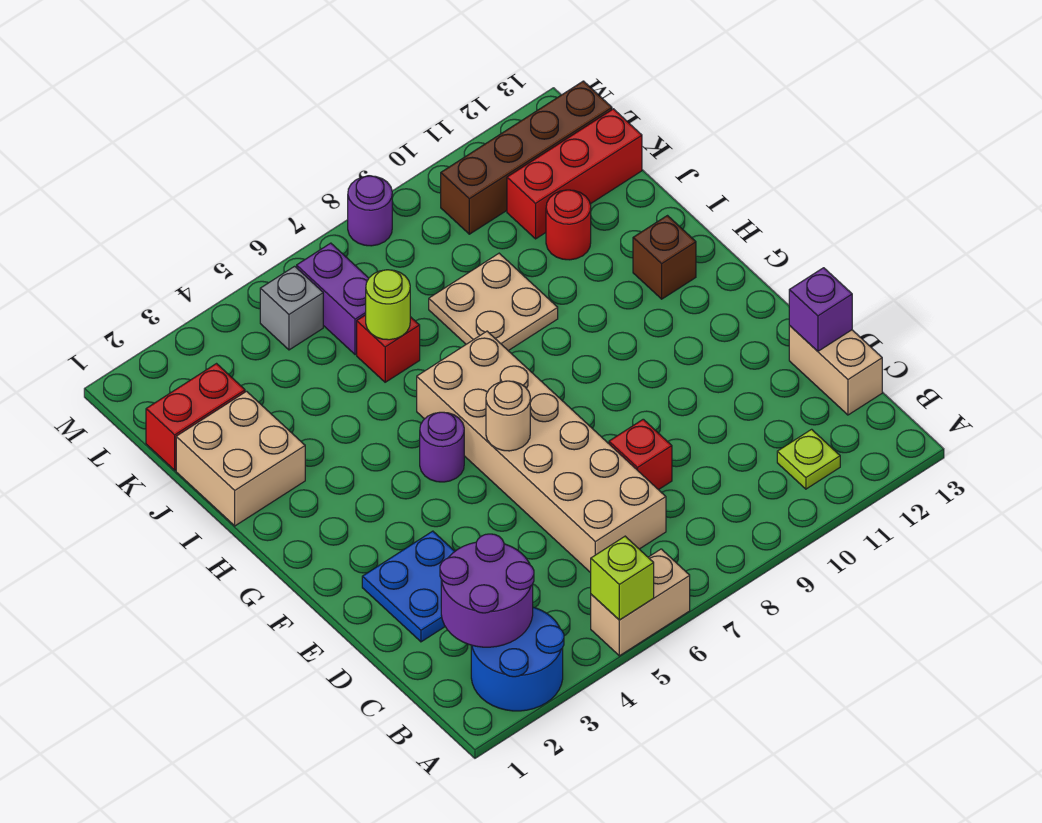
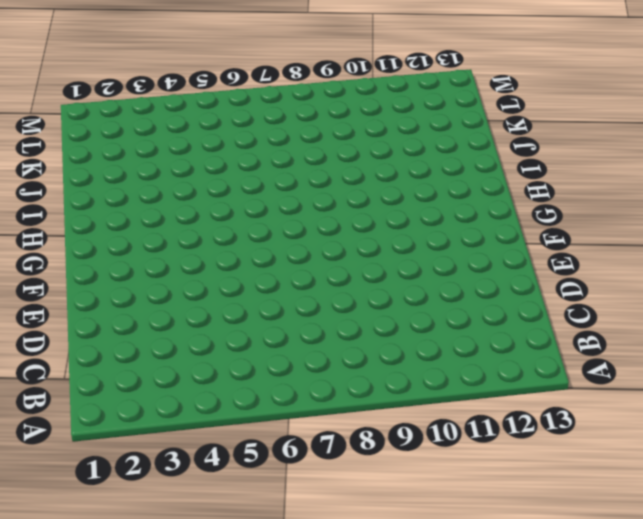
none -> blue 2x2 round brick [471,607,564,711]
none -> tan 1x2 brick [591,549,690,656]
none -> lime 1x1 plate [777,429,840,489]

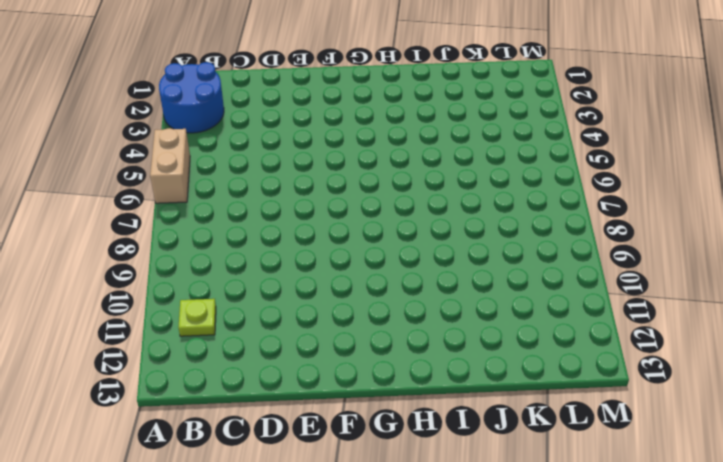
none -> tan 2x6 brick [417,331,666,573]
none -> tan 1x2 brick [789,326,882,415]
none -> blue 2x2 plate [362,531,455,642]

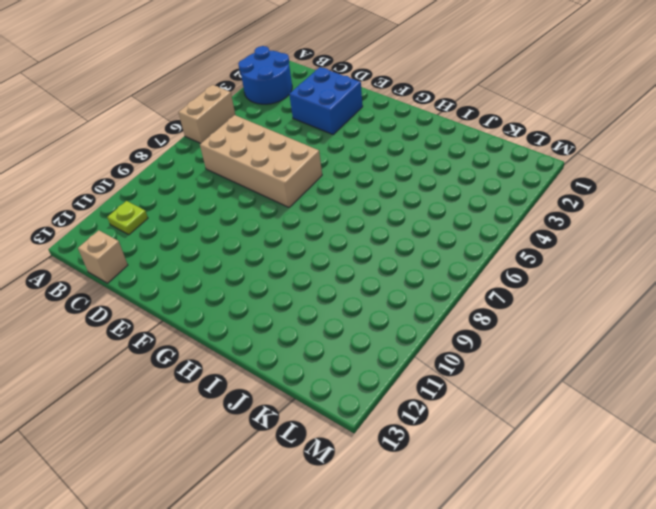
tan 2x4 brick [200,115,322,207] -> tan 2x6 brick [417,331,666,573]
tan 1x1 brick [78,230,128,283] -> tan 1x2 brick [789,326,882,415]
blue 2x2 brick [289,67,363,134] -> blue 2x2 plate [362,531,455,642]
none -> red 1x1 brick [609,419,672,490]
none -> purple 1x1 round brick [420,412,464,482]
none -> brown 1x1 brick [633,216,696,299]

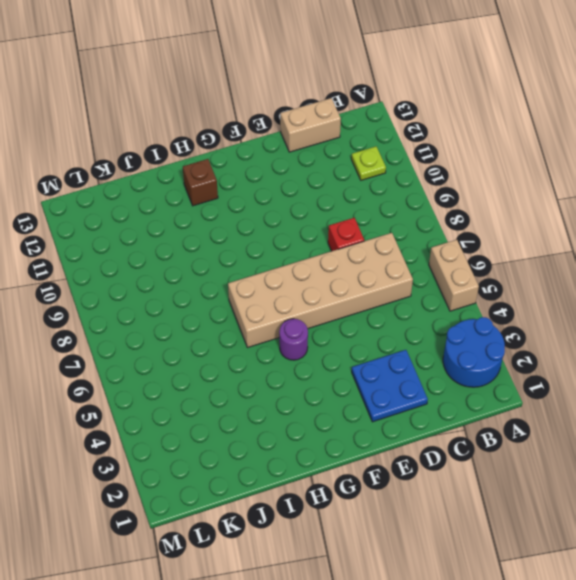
none -> tan 2x2 brick [176,391,305,526]
none -> tan 2x2 plate [429,253,558,351]
none -> red 1x1 brick [357,315,420,382]

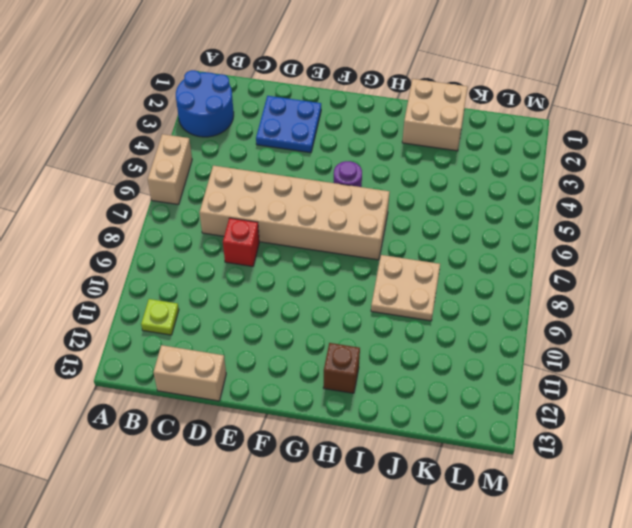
none -> red 1x1 brick [357,315,420,382]
none -> red 1x1 round brick [546,190,591,260]
none -> red 1x2 brick [146,364,245,470]

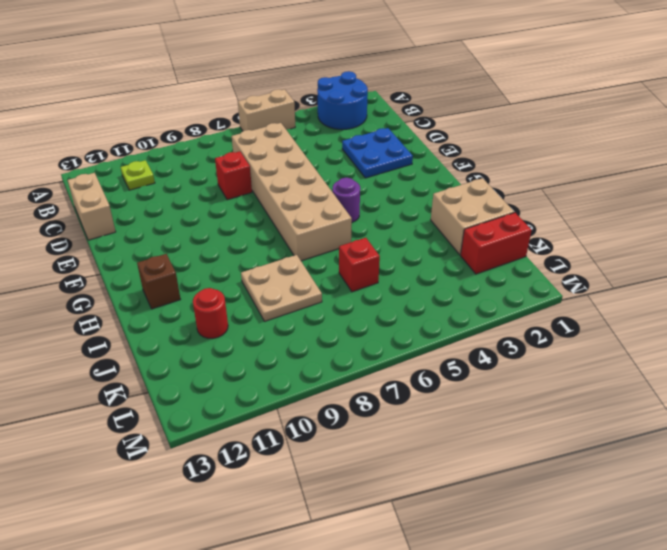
none -> purple 1x2 brick [297,243,369,355]
none -> red 1x3 brick [507,109,642,239]
none -> grey 1x1 brick [260,266,323,350]

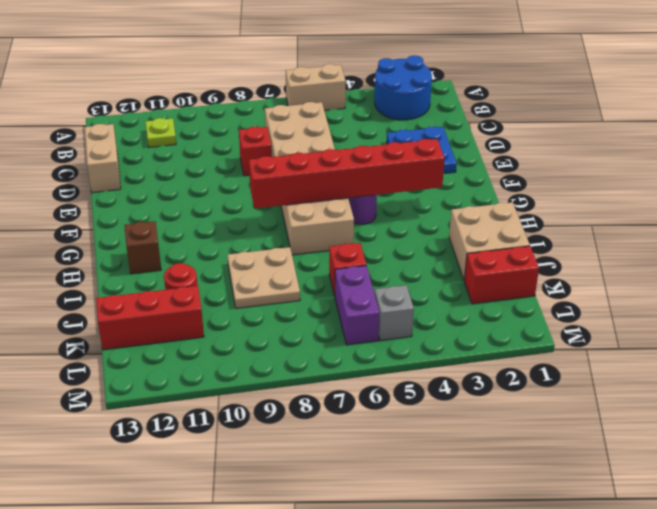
red 1x6 brick [249,139,444,209] -> none
none -> brown 1x4 brick [441,81,612,234]
none -> purple 1x1 round brick [348,176,392,246]
none -> lime 1x1 brick [591,536,654,620]

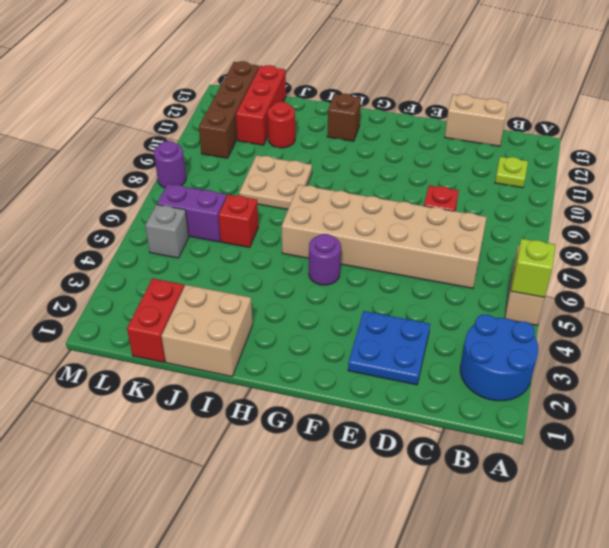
none -> purple 2x2 round brick [440,534,534,647]
none -> purple 1x1 brick [789,268,852,351]
none -> tan 1x1 round brick [486,381,530,451]

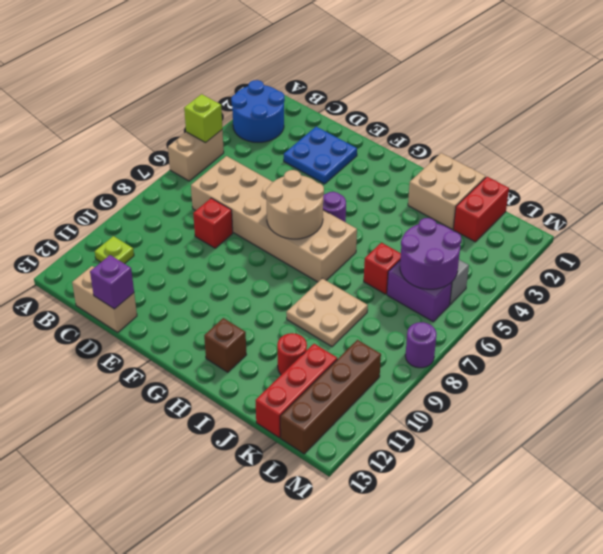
tan 2x2 round brick [266,170,324,239] -> tan 1x1 round brick [486,381,530,451]
purple 2x2 round brick [400,218,461,289] -> purple 2x2 round brick moved to [440,534,534,647]
none -> lime 1x1 round brick [366,270,410,340]

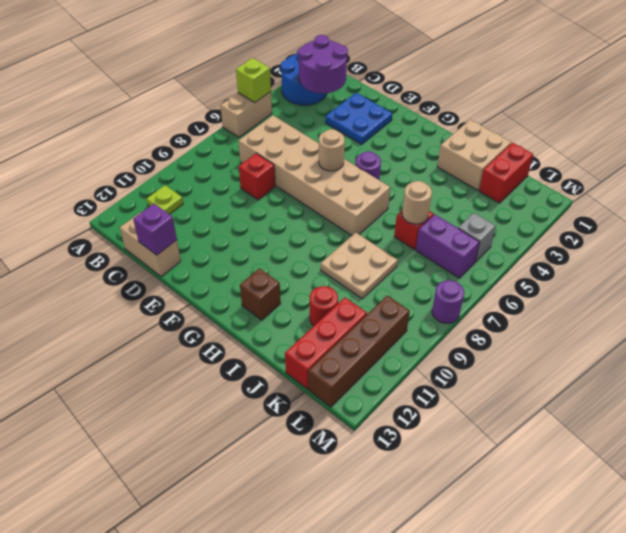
tan 1x1 round brick [402,181,432,224] -> lime 1x1 round brick [366,270,410,340]

